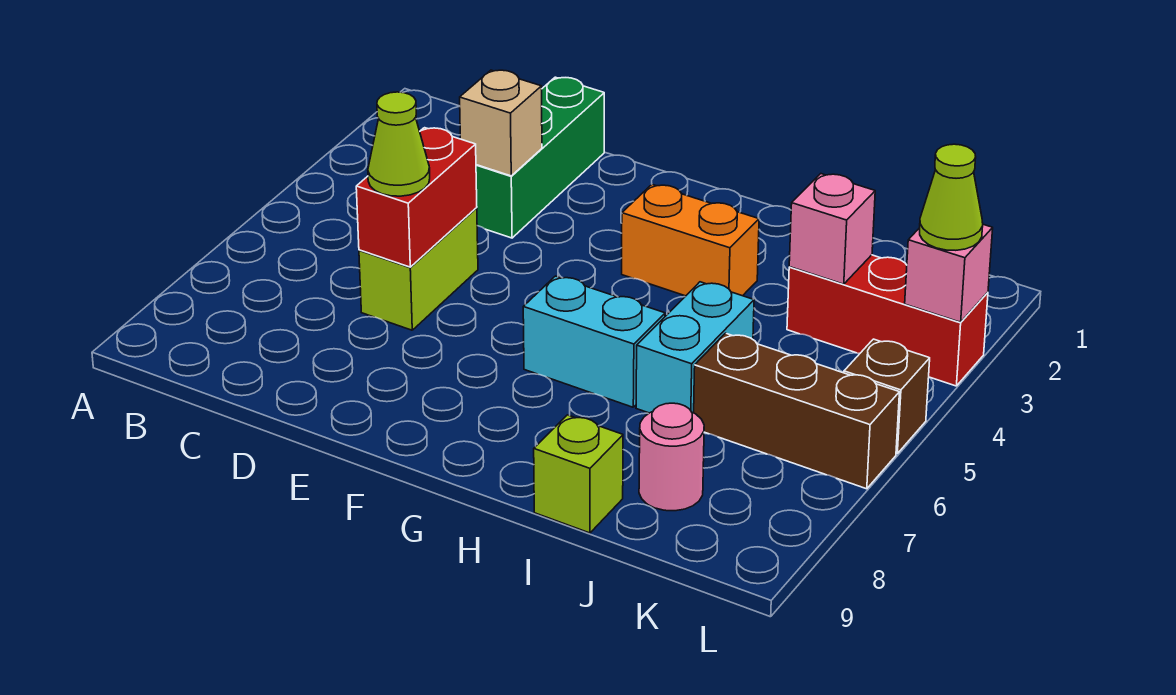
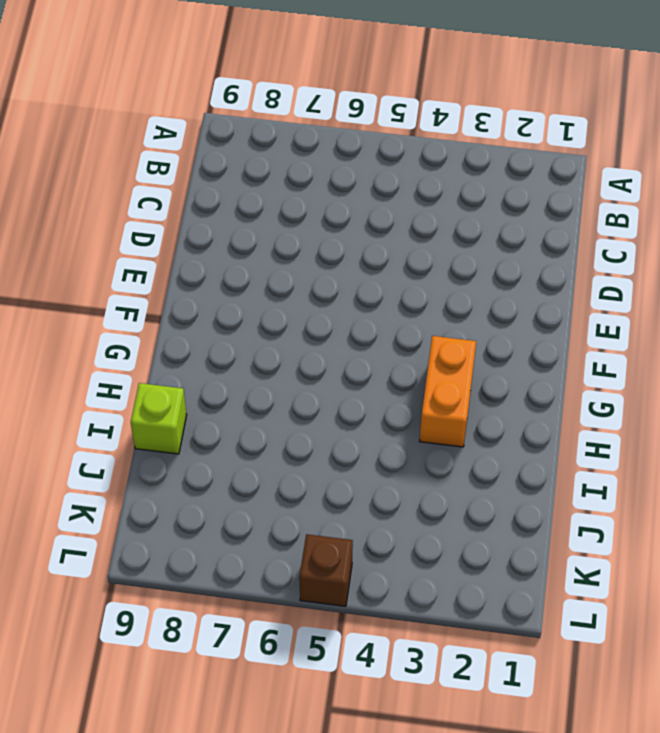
none -> green 1x3 brick [476,77,604,238]
none -> lime 1x2 brick [359,208,478,330]
none -> cyan 1x2 brick [523,276,665,407]

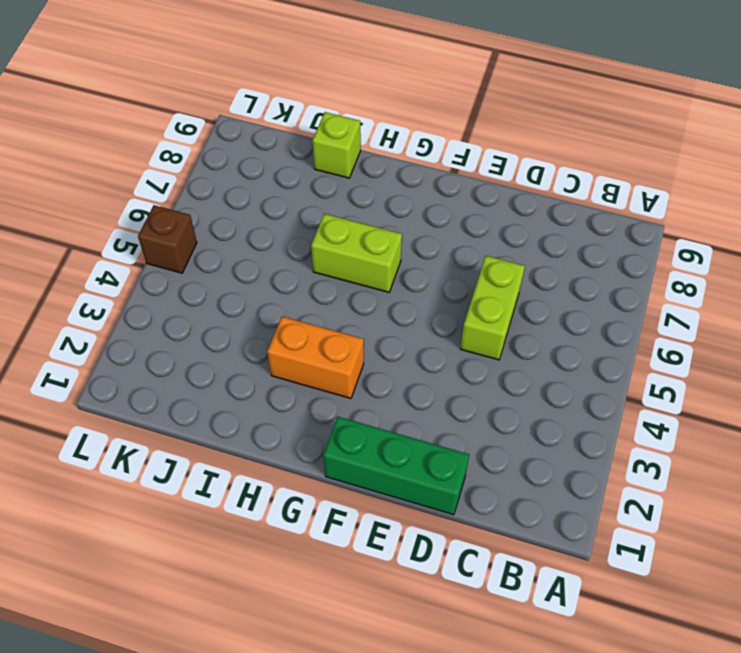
green 1x3 brick [323,417,469,515] -> green 1x3 brick turned to [476,77,604,238]
lime 1x2 brick [311,214,402,292] -> cyan 1x2 brick [523,276,665,407]
none -> cyan 1x2 brick [636,282,754,413]
none -> red 1x3 brick [787,255,988,386]
none -> brown 1x3 brick [694,333,899,489]

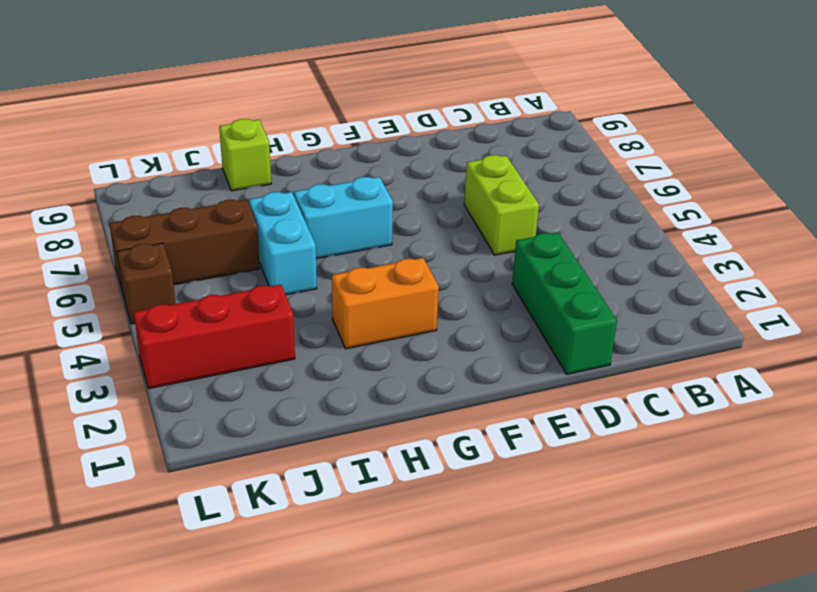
none -> pink 1x1 round brick [639,403,704,511]
none -> tan 1x1 brick [460,70,542,176]
none -> red 1x2 brick [356,128,477,267]

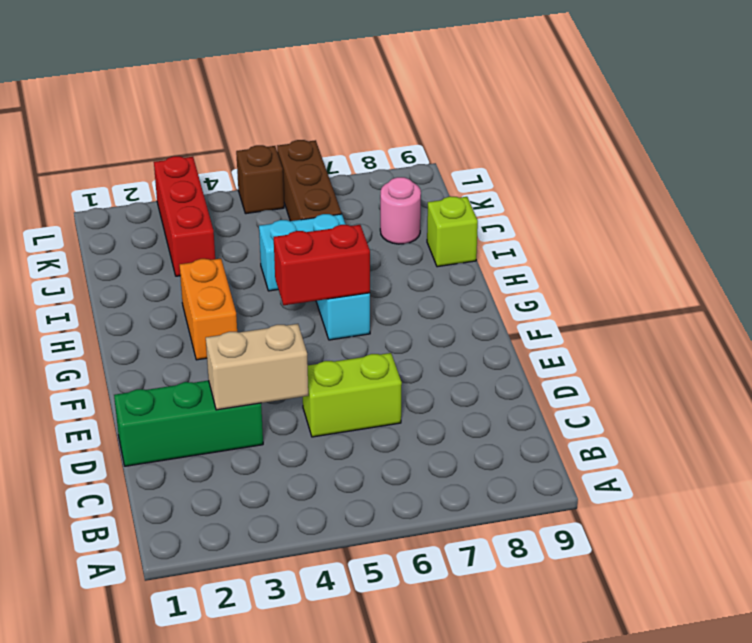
tan 1x2 brick [206,324,308,410] -> tan 1x1 brick [460,70,542,176]
red 1x2 brick [274,225,370,305] -> red 1x2 brick moved to [356,128,477,267]
none -> pink 1x1 brick [789,174,875,284]
none -> pink 1x1 brick [905,225,993,322]
none -> lime 1x1 cone [368,92,430,196]

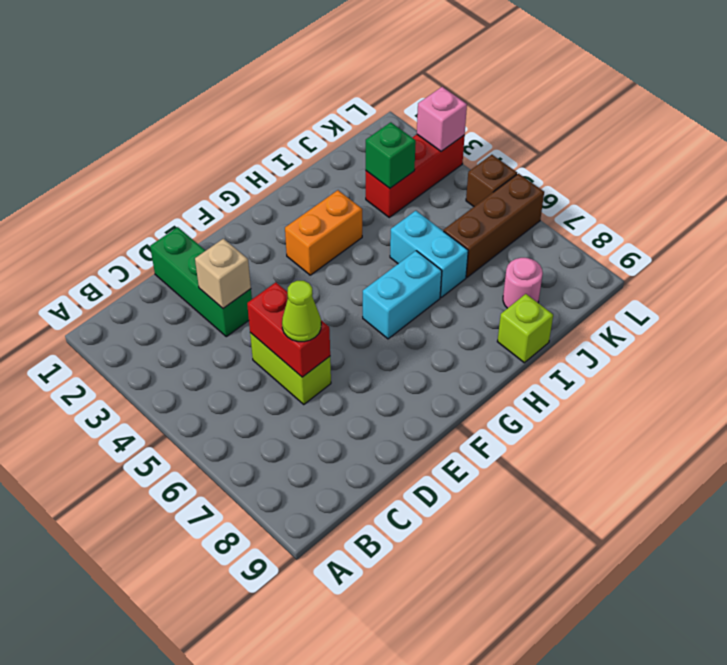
green 1x1 brick [366,122,416,188] -> pink 1x1 brick [789,174,875,284]
none -> lime 1x1 cone [920,144,983,250]

